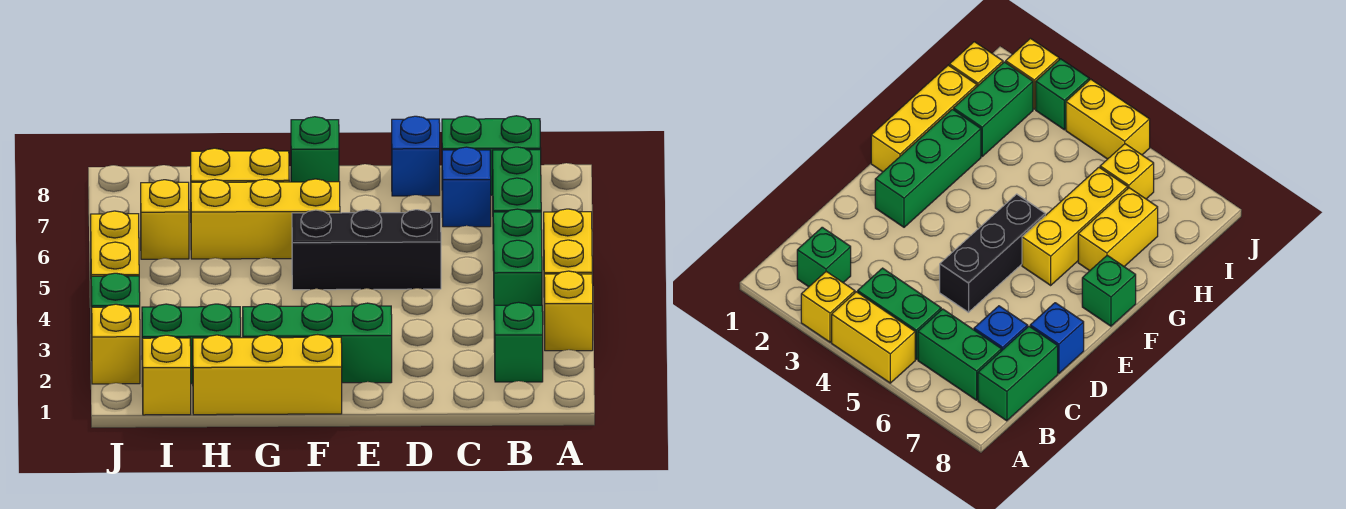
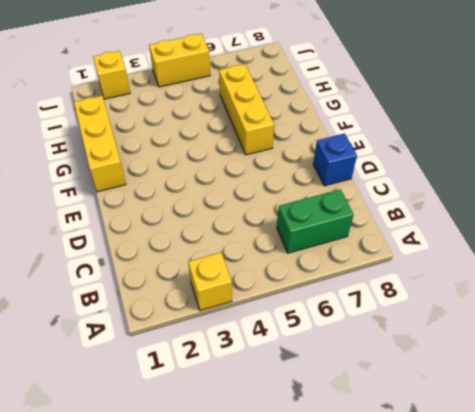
none -> yellow 1x2 brick [544,209,592,274]
none -> green 1x1 brick [494,302,543,382]
none -> green 1x2 brick [493,209,542,306]

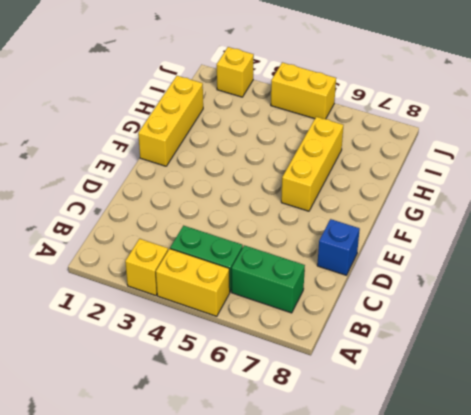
none -> green 1x1 brick [494,302,543,382]
none -> green 1x2 brick [442,116,541,195]
none -> blue 1x1 brick [442,147,491,227]

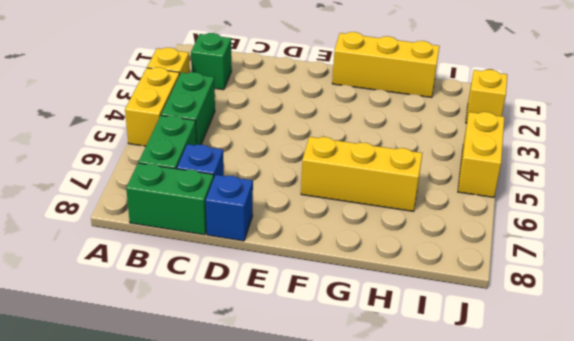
none -> black 1x3 brick [292,210,441,290]
none -> green 1x3 brick [243,303,392,383]
none -> green 1x1 brick [291,117,339,182]

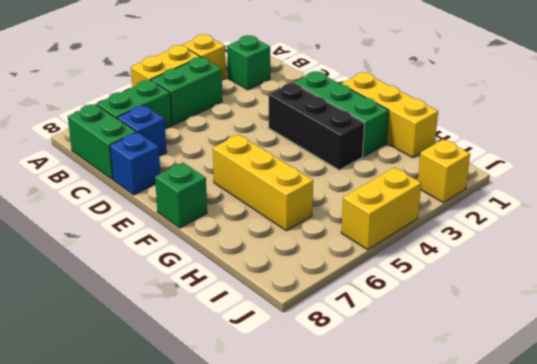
black 1x3 brick [269,83,364,170] -> black 1x3 brick moved to [292,210,441,290]
none -> yellow 1x2 brick [191,148,289,182]
none -> green 1x2 brick [142,304,241,384]
none -> yellow 1x1 brick [142,335,191,415]

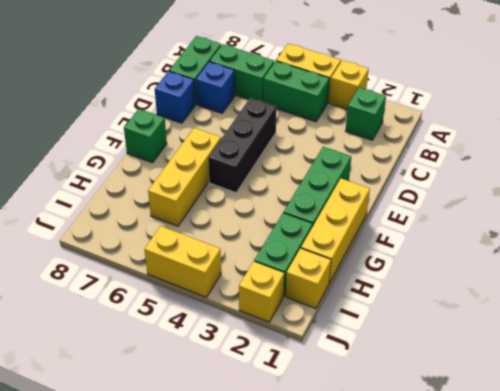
none -> yellow 1x2 brick [191,148,289,182]
none -> yellow 1x1 brick [141,180,189,259]
none -> green 1x1 brick [91,273,140,333]

